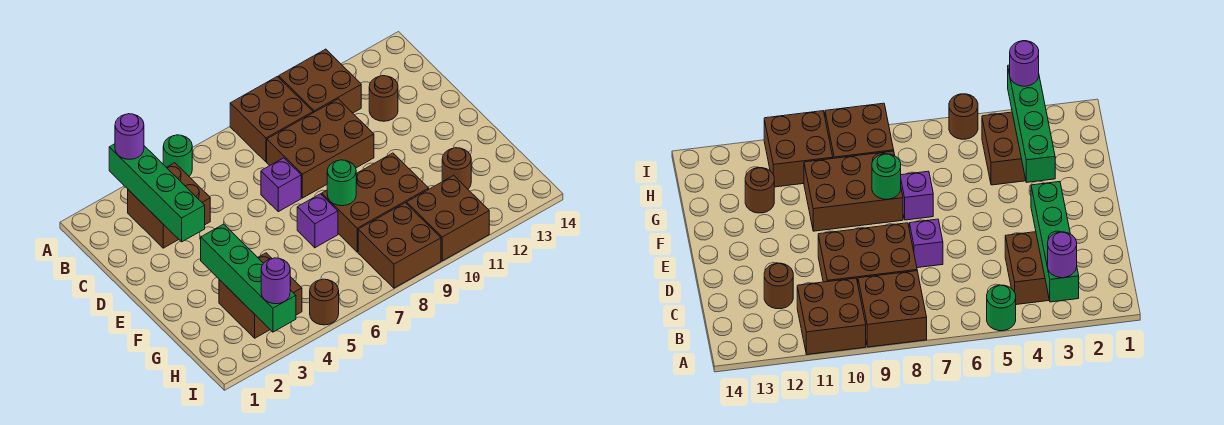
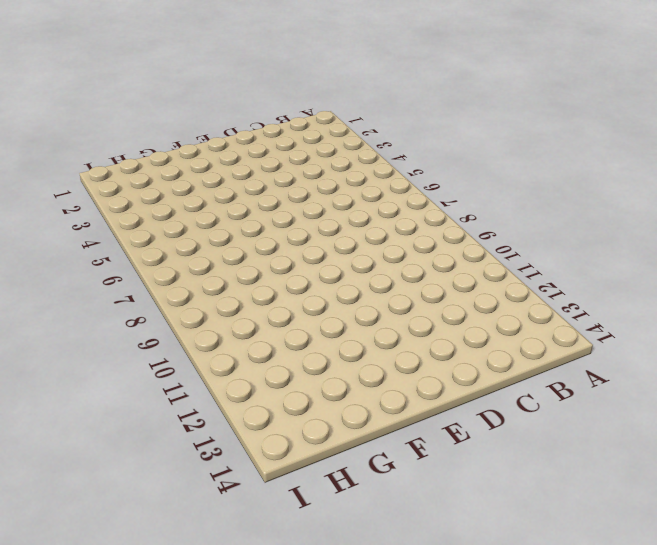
none -> green 1x1 round brick [163,135,192,176]
none -> brown 2x2 brick [230,77,313,162]
none -> brown 2x2 brick [279,49,361,113]

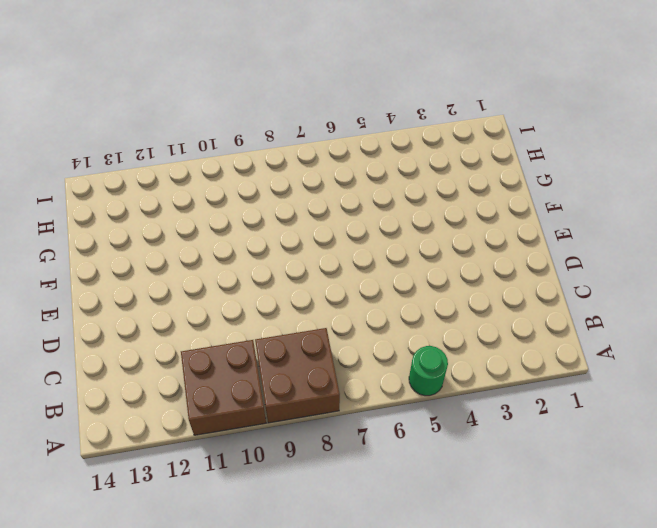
none -> brown 2x2 brick [128,163,210,248]
none -> brown 2x3 brick [267,99,374,198]
none -> brown 1x1 round brick [369,76,398,121]

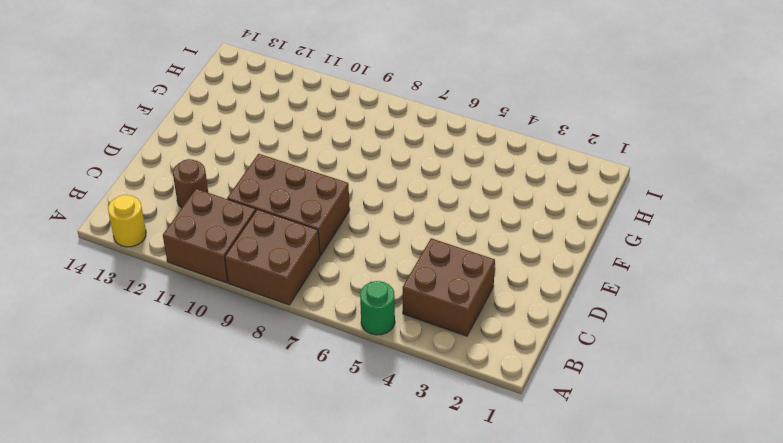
yellow 1x1 round brick [108,195,146,247] -> none
none -> purple 1x1 brick [261,158,301,212]
none -> purple 1x1 brick [297,194,338,248]
none -> brown 2x3 brick [322,153,429,252]

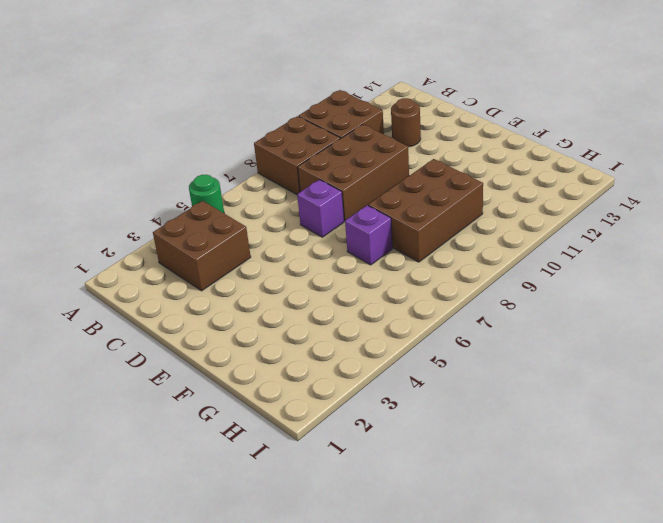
none -> brown 2x2 brick [219,253,302,338]
none -> brown 1x1 round brick [442,148,471,189]
none -> brown 2x2 brick [358,203,441,288]

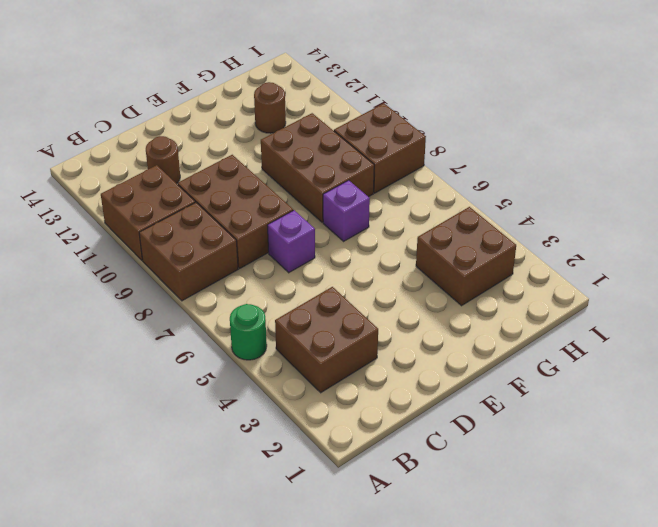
none -> brown 2x2 brick [407,175,489,261]
none -> brown 1x1 round brick [310,279,339,325]
none -> green 1x4 brick [109,144,205,242]

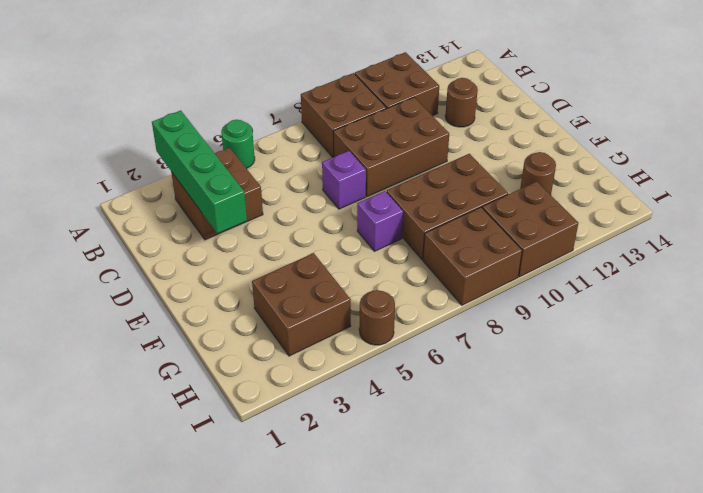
none -> green 1x4 brick [201,224,296,332]
none -> green 1x1 round brick [327,160,356,206]
none -> purple 1x1 round brick [115,114,144,159]

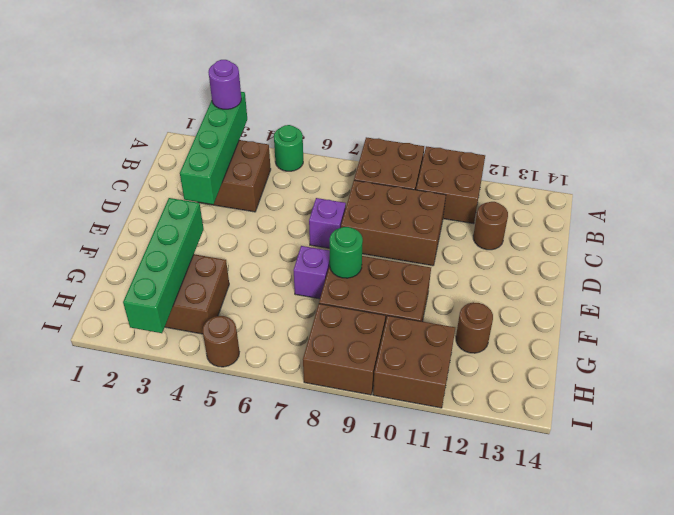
none -> purple 1x1 round brick [261,258,290,304]

